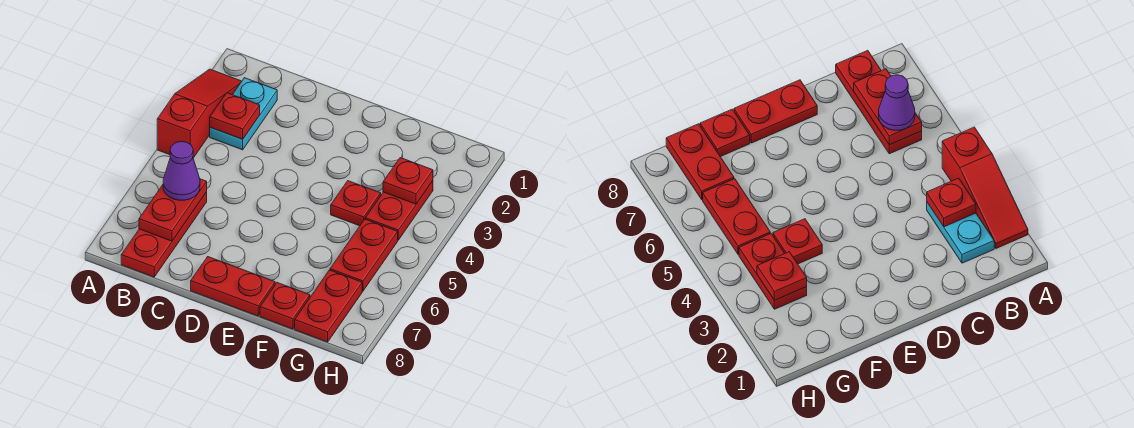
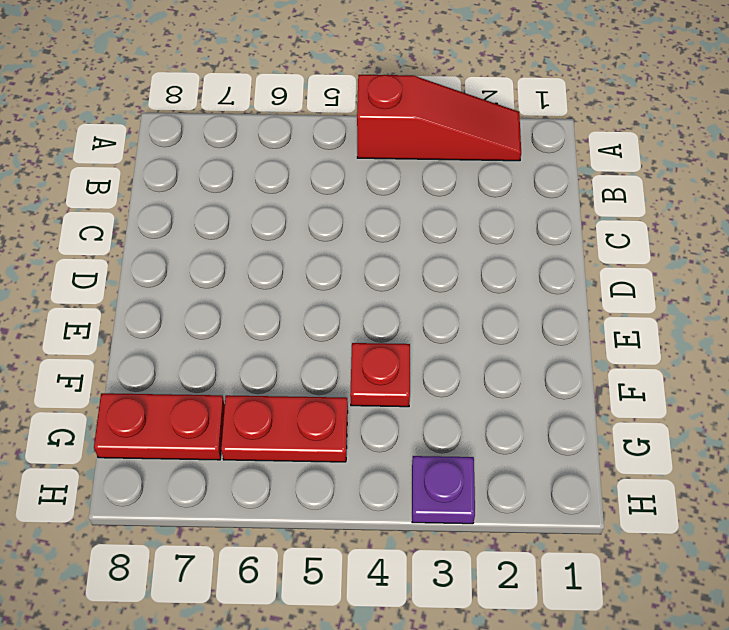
purple 1x1 plate [412,456,475,524] -> none
none -> cyan 1x2 plate [210,78,277,150]
none -> red 1x3 plate [121,192,207,277]
none -> red 1x2 plate [191,257,275,316]

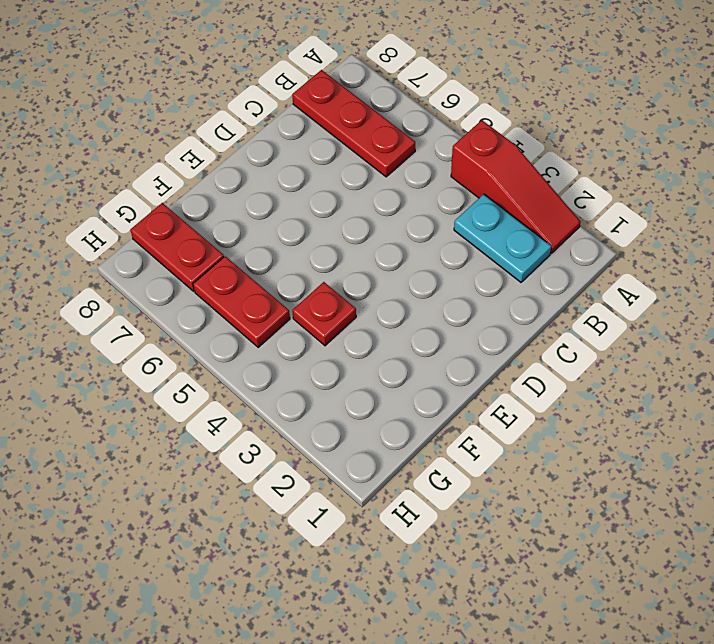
none -> red 1x2 plate [191,257,275,316]
none -> red 1x1 plate [260,283,310,329]
none -> red 1x2 plate [365,181,433,240]

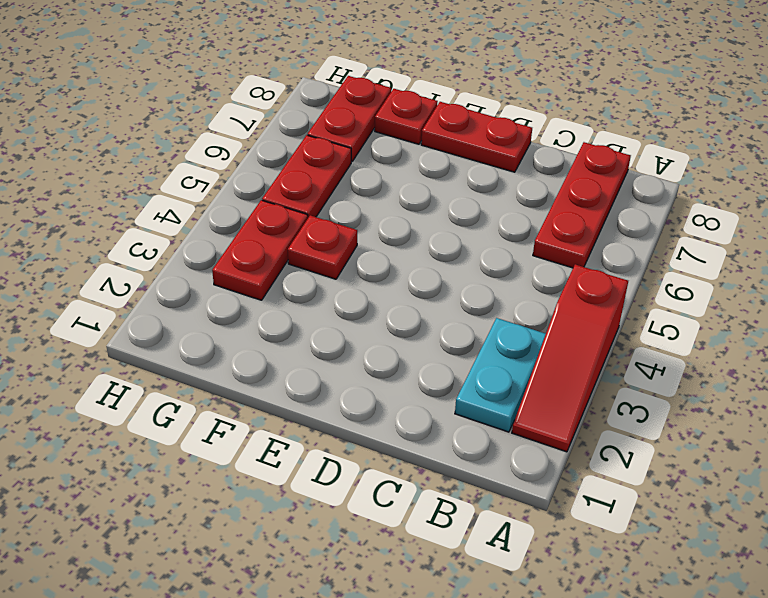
none -> red 1x1 plate [210,93,260,139]
none -> red 1x2 plate [139,179,207,241]
none -> red 1x1 plate [383,158,433,204]

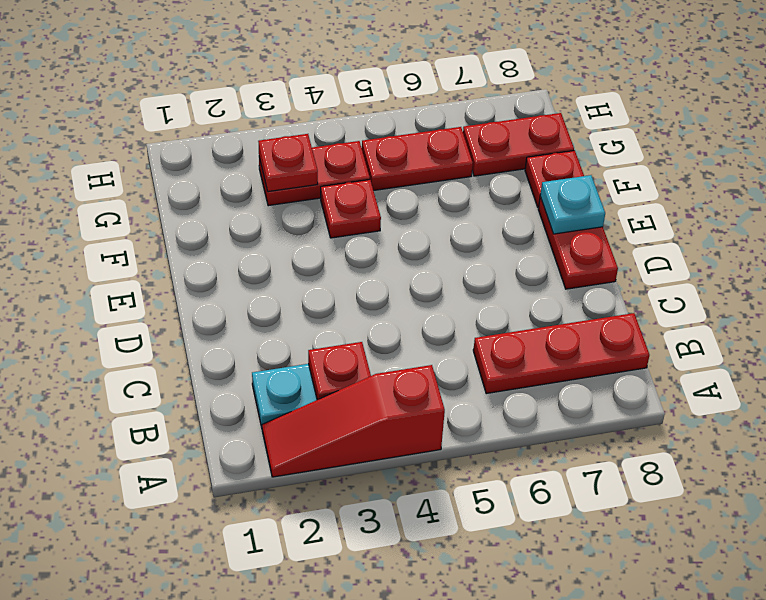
cyan 1x1 plate [540,175,605,234] -> none
none -> red 1x2 plate [139,179,207,241]
none -> purple 1x1 cone [163,141,200,200]

